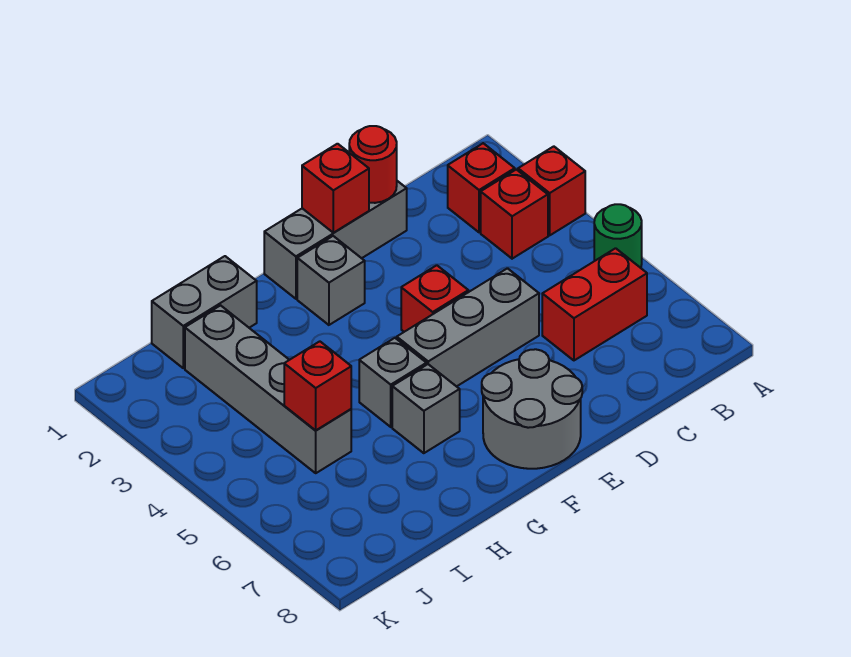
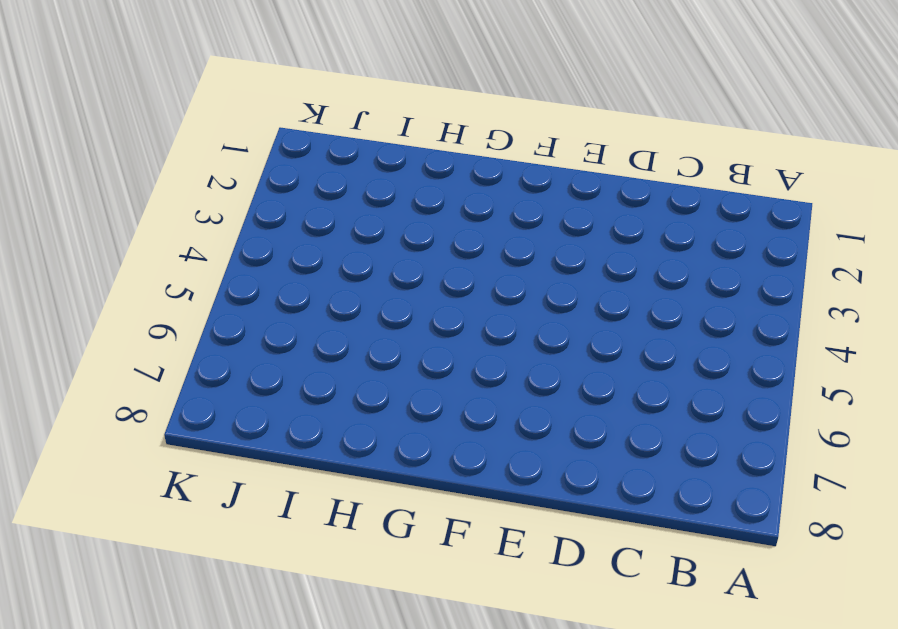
none -> red 1x1 brick [518,146,585,235]
none -> green 1x1 round brick [594,204,642,268]
none -> red 1x1 brick [448,143,515,232]

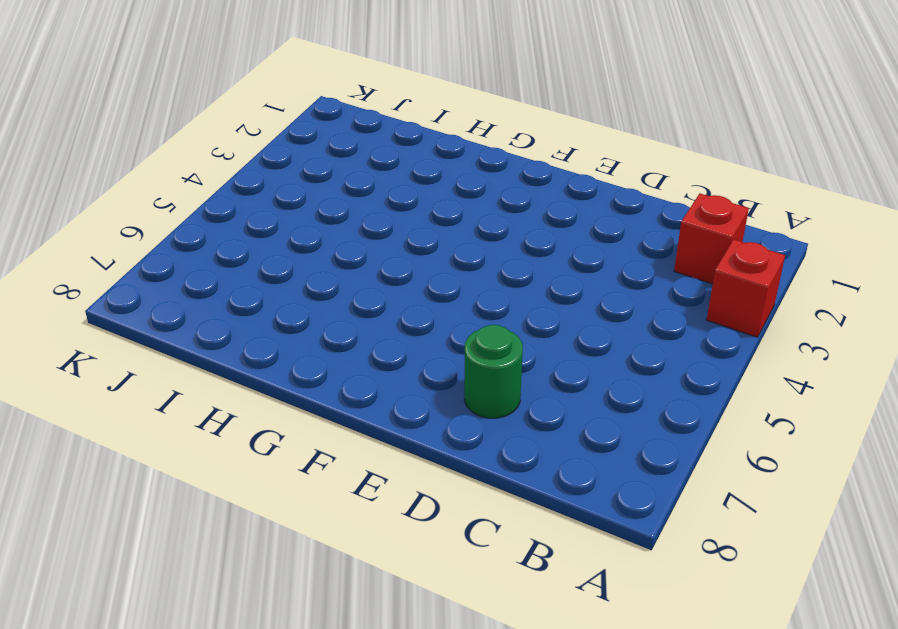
green 1x1 round brick [464,325,523,418] -> green 1x1 round brick moved to [594,204,642,268]
none -> red 1x1 brick [481,169,548,259]
none -> red 1x2 brick [542,248,647,360]
none -> grey 1x3 brick [264,181,407,299]

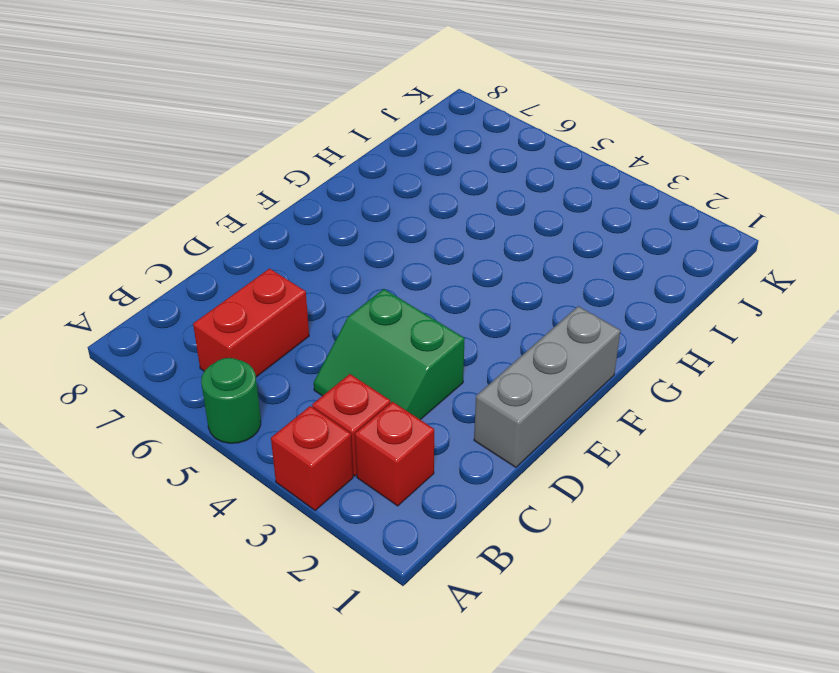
green 2x2 slope [314,289,465,420] -> none
none -> grey 1x3 brick [397,268,539,387]
none -> red 1x1 brick [401,265,468,332]
none -> grey 2x2 round brick [482,349,582,469]

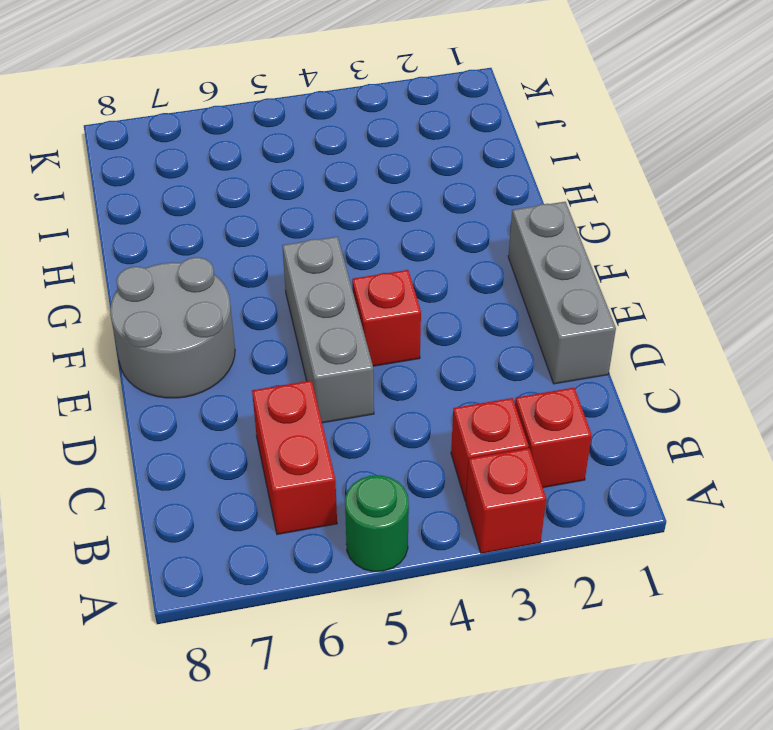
none -> grey 1x1 brick [297,236,365,325]
none -> grey 1x1 brick [359,338,426,427]
none -> grey 1x1 brick [392,364,460,453]

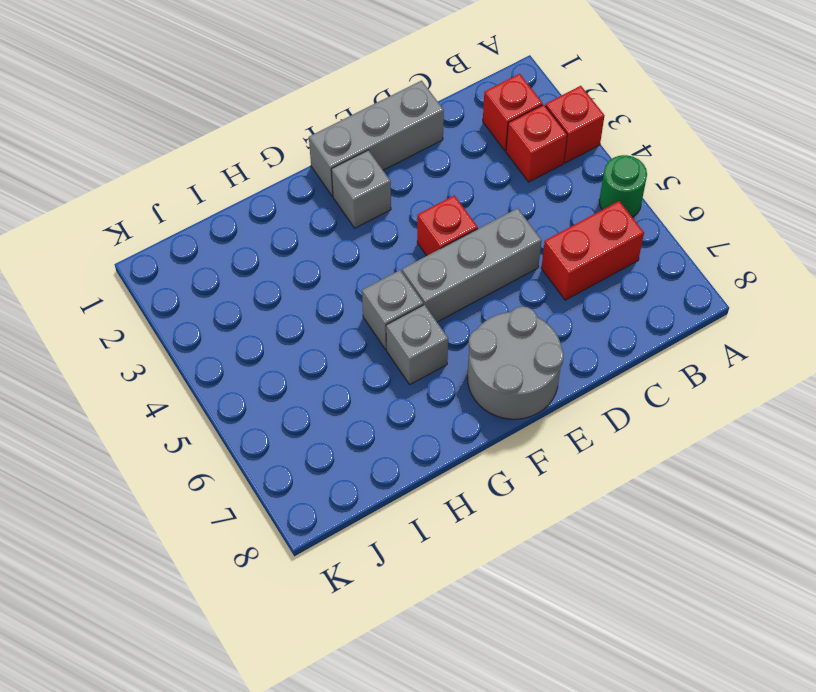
none -> grey 1x2 brick [152,256,257,368]
none -> grey 1x4 brick [185,305,351,473]
none -> red 1x1 round brick [349,126,397,203]

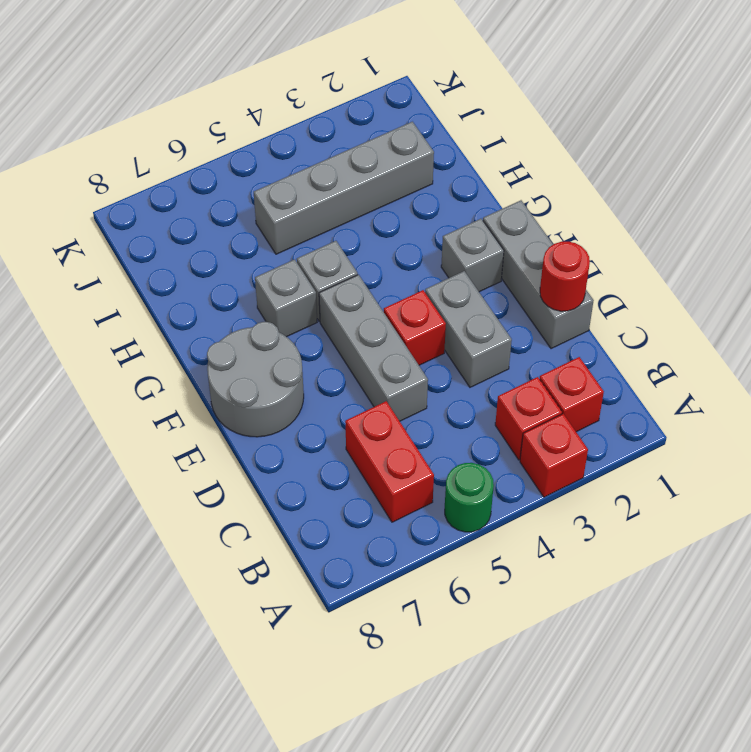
grey 1x2 brick [425,271,512,387] -> grey 1x2 brick moved to [152,256,257,368]
none -> red 1x1 brick [302,144,369,233]
none -> red 1x1 brick [284,341,351,431]

